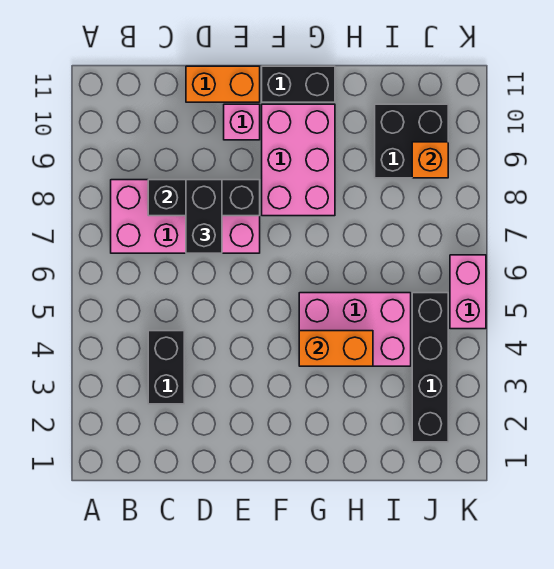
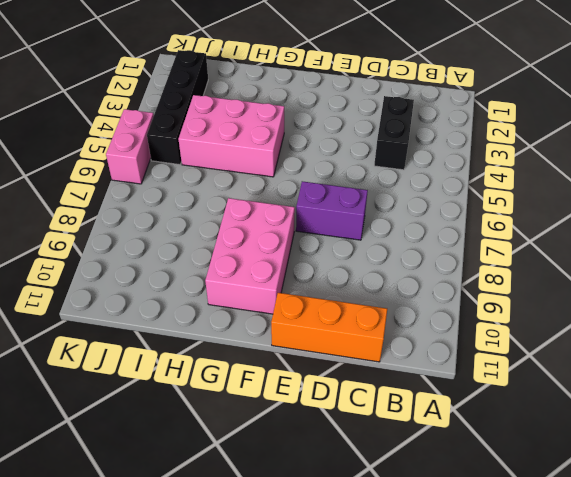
orange 1x3 brick [271,293,387,362] -> orange 1x2 brick [186,66,260,102]
purple 1x2 brick [296,181,368,240] -> pink 2x4 brick [111,180,260,253]
none -> pink 1x1 brick [224,104,260,140]
none -> black 1x2 brick [262,66,335,102]
none -> black 2x2 brick [375,104,448,178]

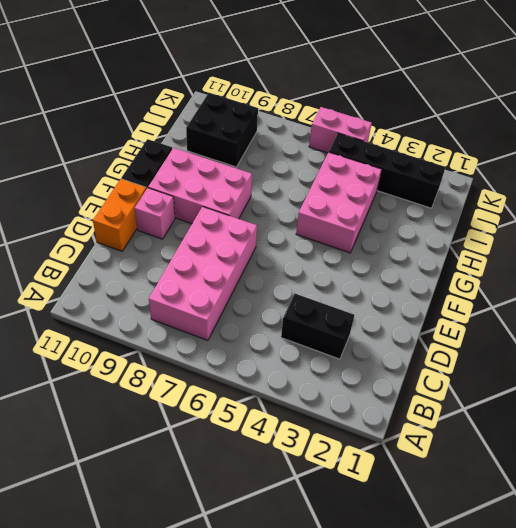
none -> black 1x3 brick [148,180,260,216]
none -> orange 1x2 brick [299,331,373,366]
none -> orange 1x1 brick [412,142,448,178]

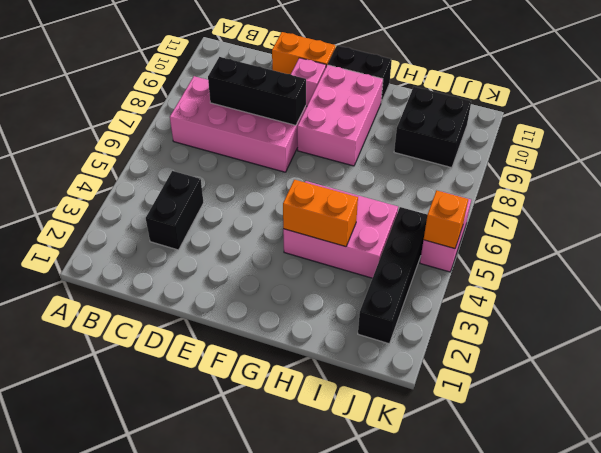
orange 1x1 brick [424,190,468,249] -> orange 1x1 brick moved to [412,142,448,178]
none -> black 1x2 brick [186,180,222,253]

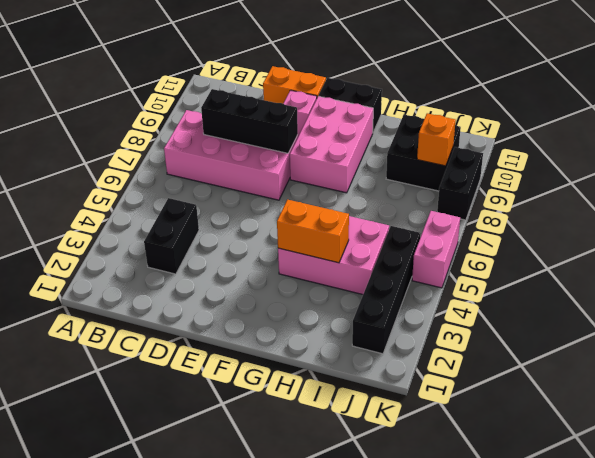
black 1x2 brick [437,147,483,220] -> black 1x2 brick moved to [186,180,222,253]

